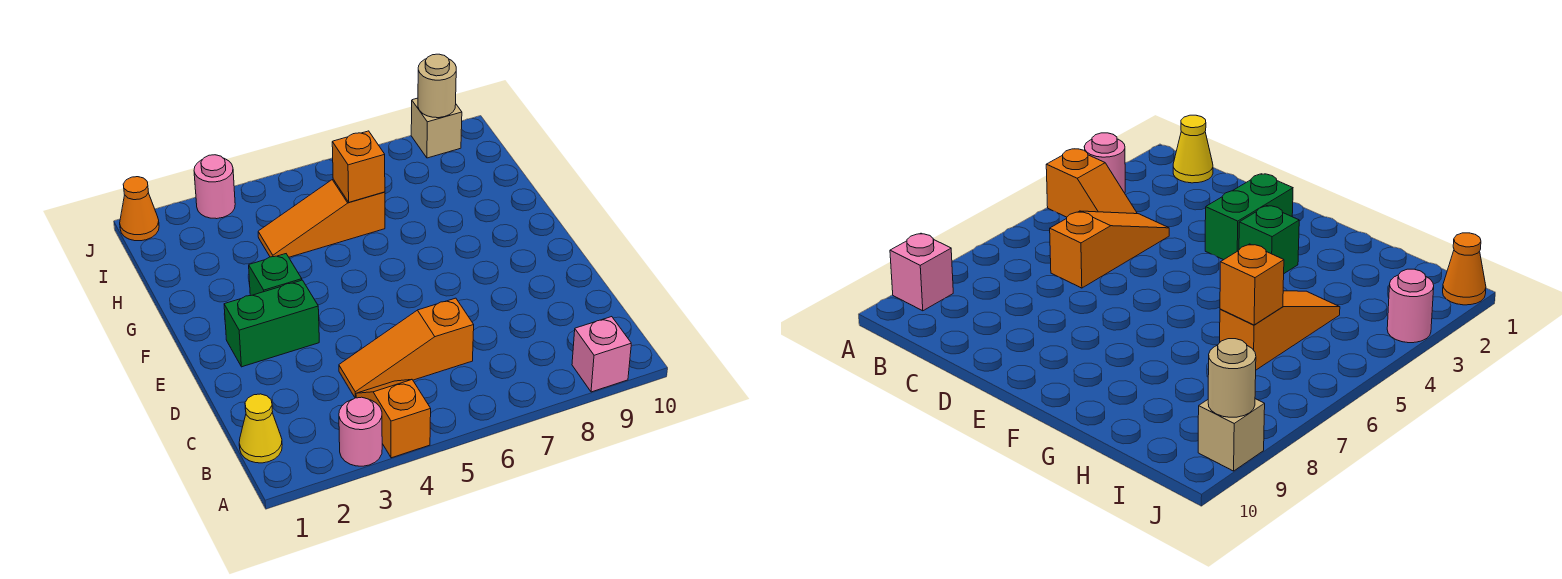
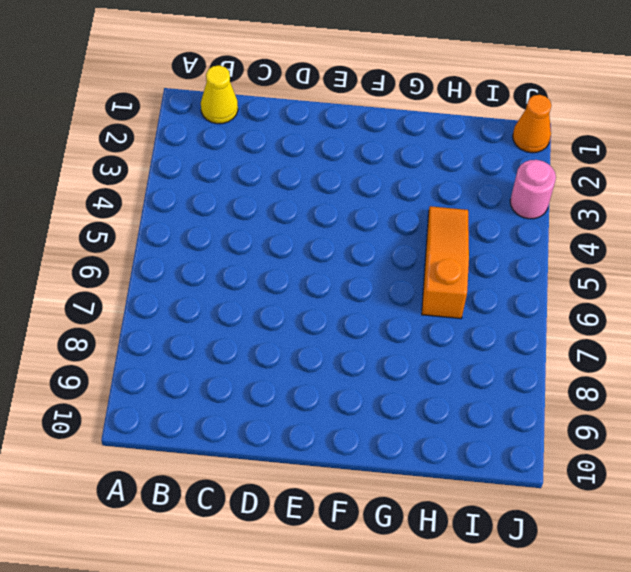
none -> pink 1x1 round brick [339,397,382,466]
none -> orange 1x2 slope [356,380,431,458]
none -> pink 1x1 brick [572,317,631,392]

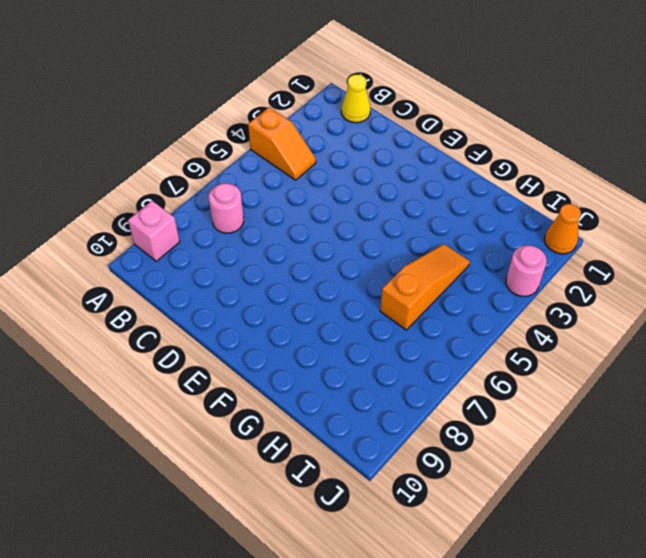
pink 1x1 round brick [209,183,244,233] -> pink 1x1 round brick moved to [339,397,382,466]
none -> orange 1x3 slope [339,298,474,398]
none -> green 1x2 brick [224,280,319,367]
none -> green 1x1 brick [249,254,302,296]

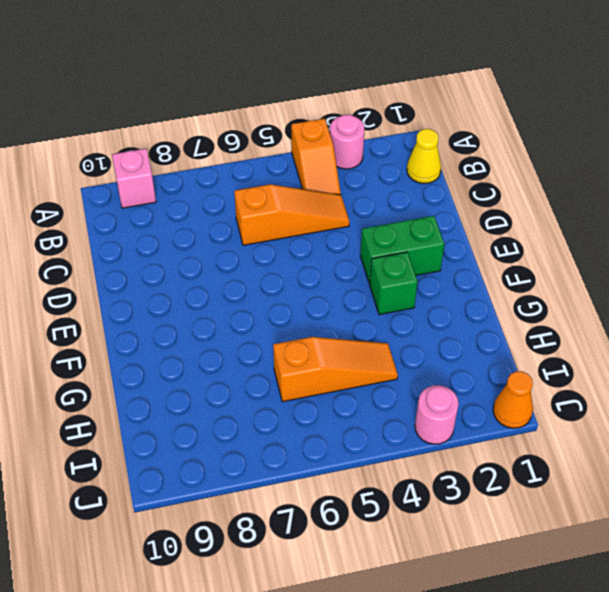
none -> tan 1x1 brick [411,98,462,158]
none -> orange 1x1 brick [332,131,385,202]
none -> tan 1x1 round brick [418,54,456,118]

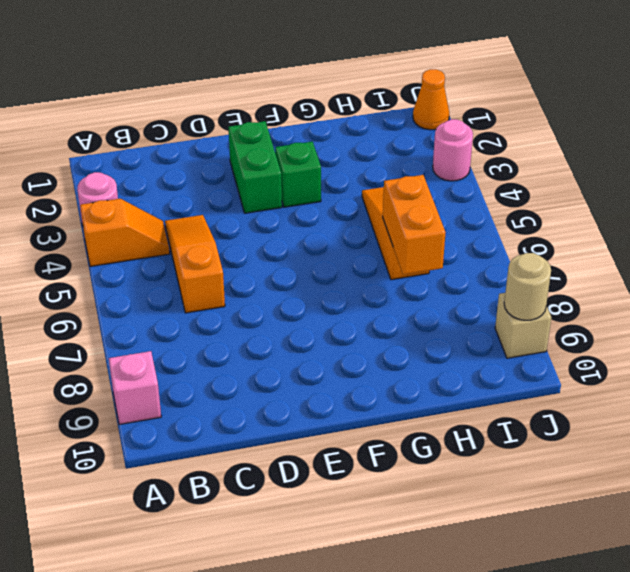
orange 1x2 brick [383,175,446,275] -> orange 1x1 brick [332,131,385,202]
none -> yellow 1x1 cone [239,394,282,463]

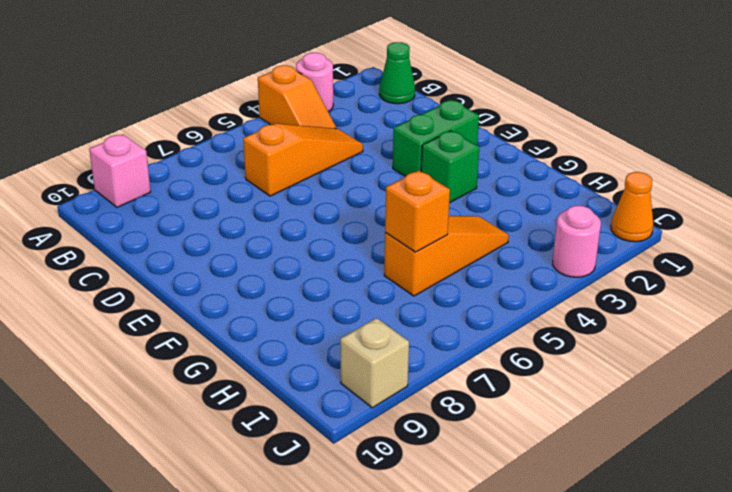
green 1x1 cone [379,42,415,104] -> yellow 1x1 cone [239,394,282,463]
none -> tan 1x1 round brick [418,54,456,118]

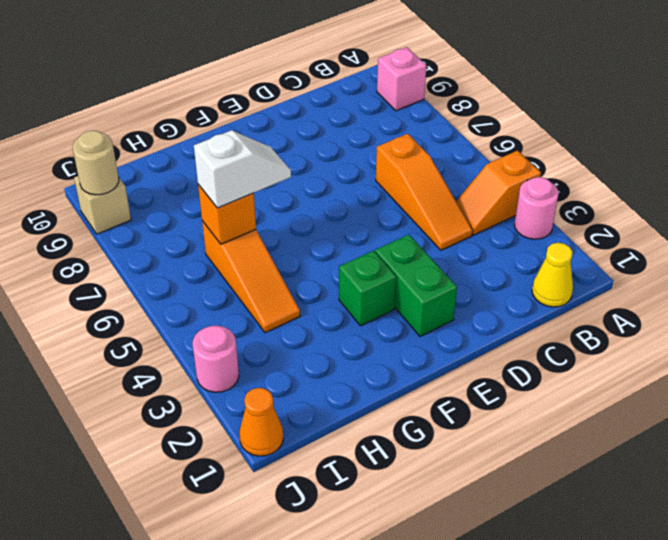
white 1x2 slope [194,130,291,208] -> none

